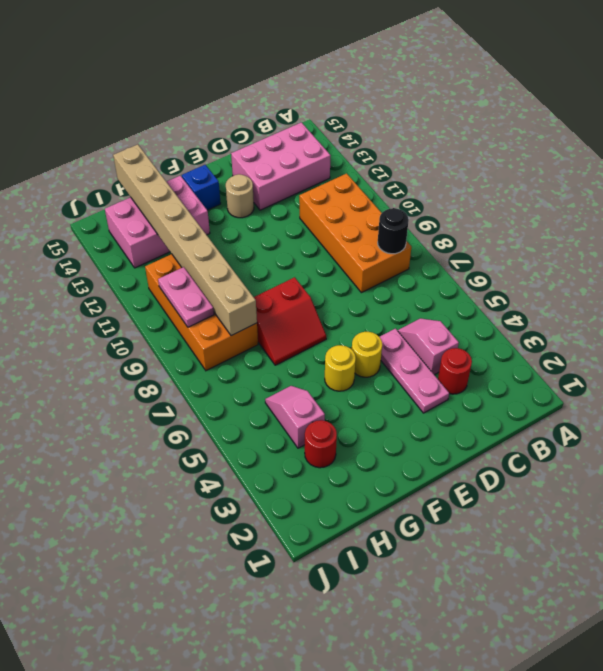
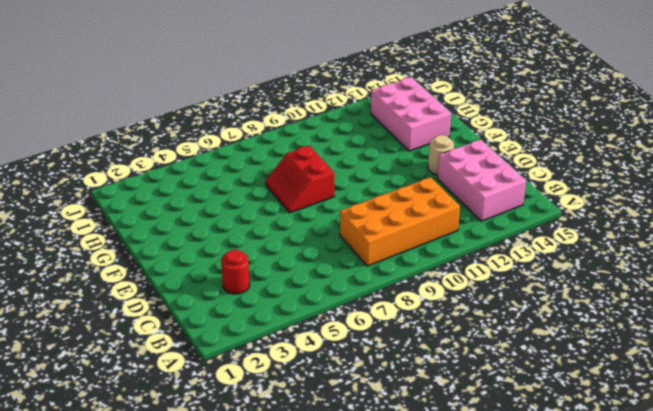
none -> pink 1x2 slope [397,318,459,375]
none -> pink 1x3 plate [380,329,449,413]
none -> yellow 1x1 round brick [352,332,382,377]

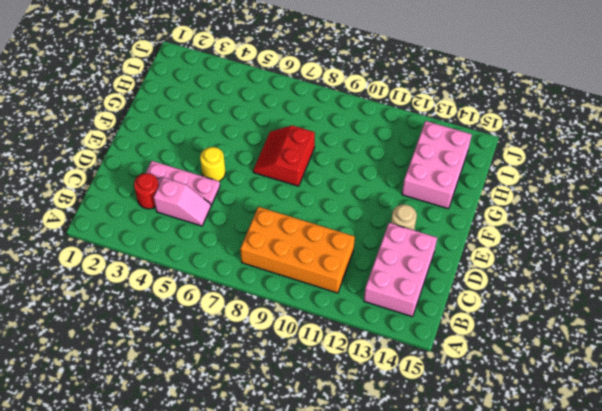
none -> yellow 1x1 round brick [325,345,356,391]
none -> blue 1x1 brick [182,165,221,210]
none -> red 1x1 round brick [305,420,337,468]

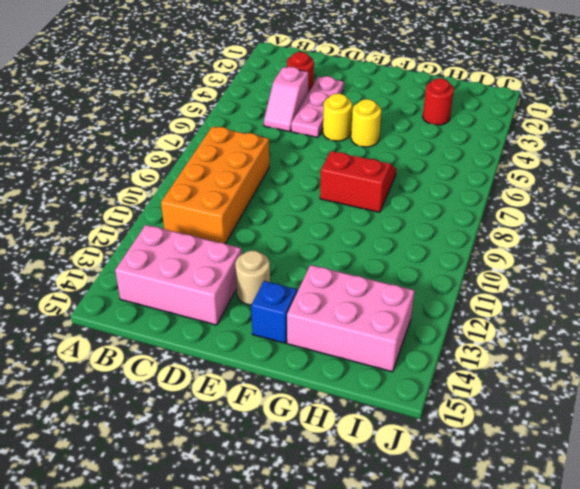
none -> pink 1x2 slope [265,386,325,448]
none -> orange 2x4 brick [145,254,258,371]
none -> black 1x1 round brick [378,208,409,254]

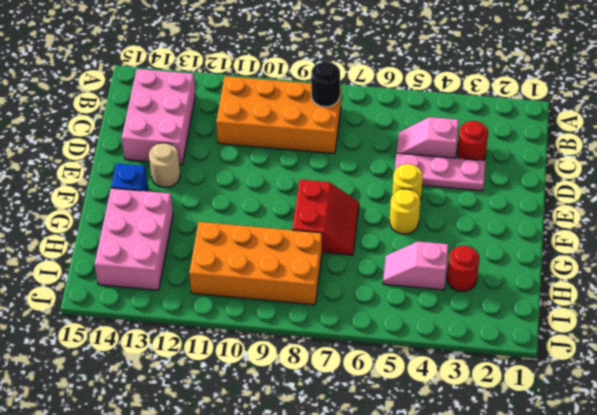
none -> tan 1x8 brick [113,144,257,336]
none -> pink 1x2 plate [158,267,214,327]

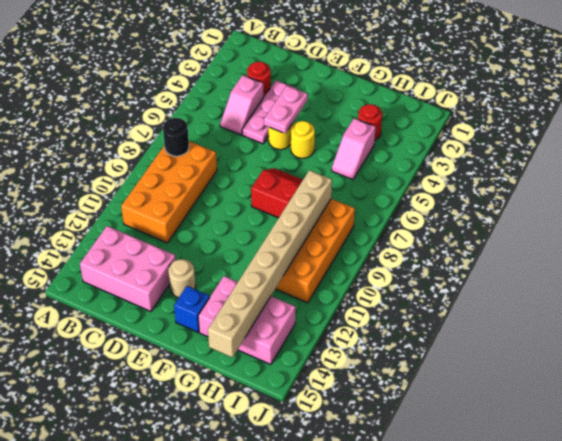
pink 1x2 plate [264,86,308,134] -> pink 1x2 plate moved to [158,267,214,327]

